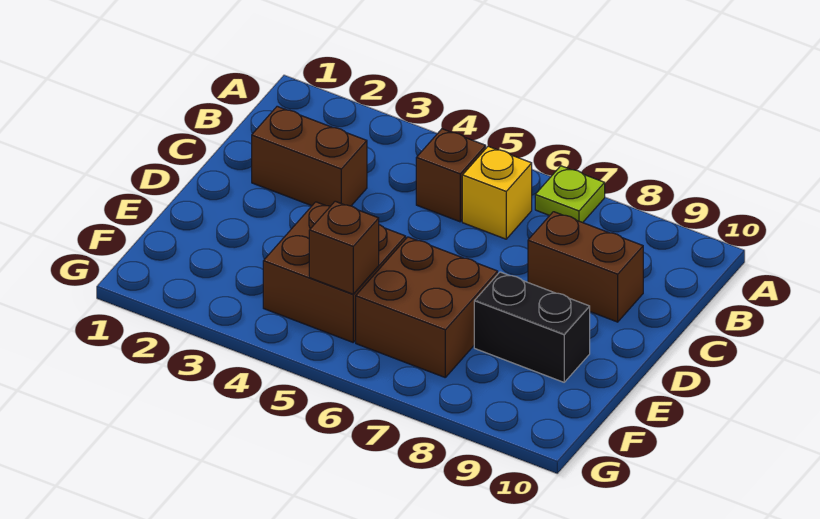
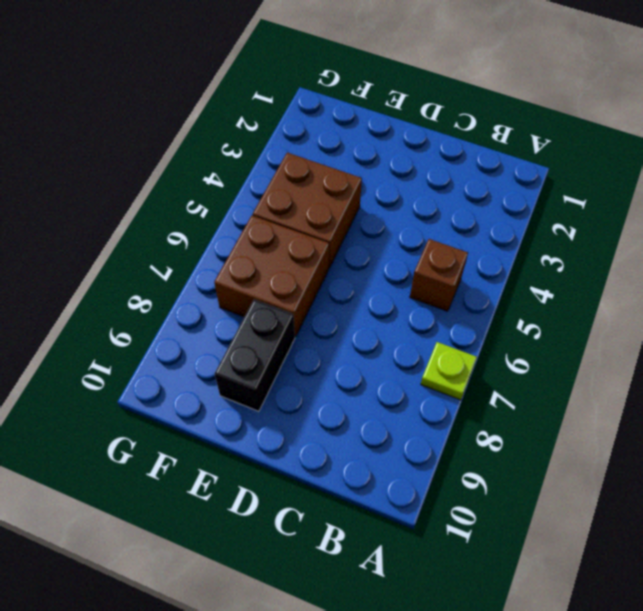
none -> yellow 1x1 brick [462,146,532,239]
none -> brown 1x2 brick [252,106,367,206]

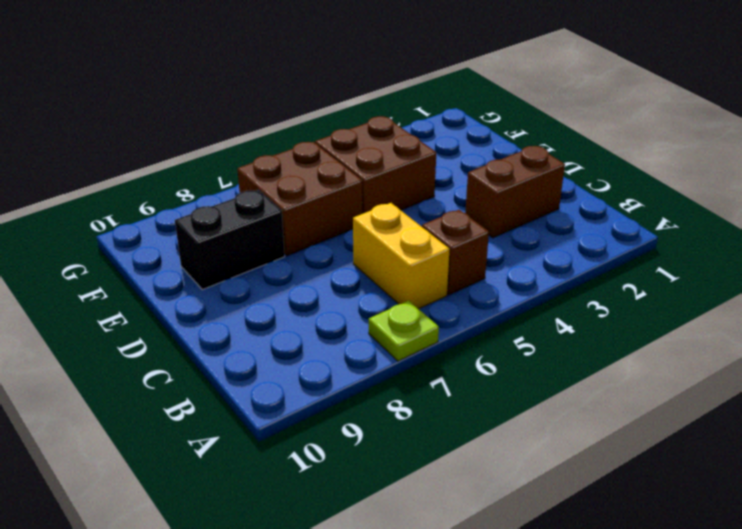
yellow 1x2 brick [353,203,450,309] -> yellow 1x1 brick [462,146,532,239]
none -> brown 1x2 brick [528,212,643,322]
none -> brown 1x1 brick [309,201,379,294]

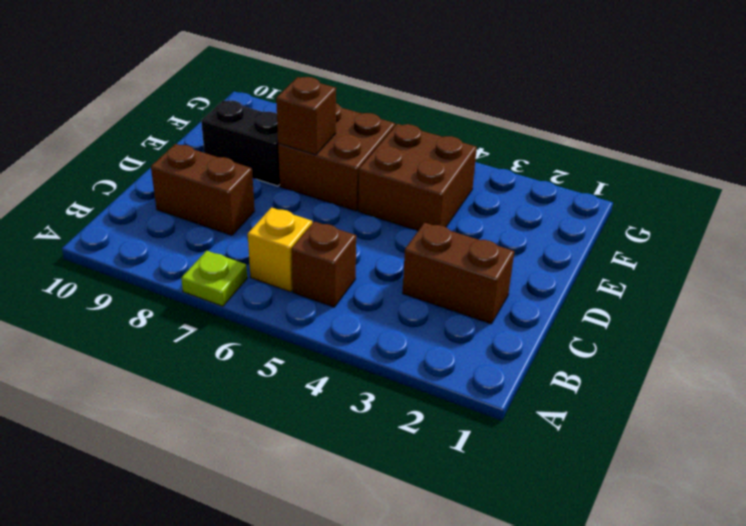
brown 1x1 brick [276,77,336,155] -> brown 1x1 brick moved to [309,201,379,294]

